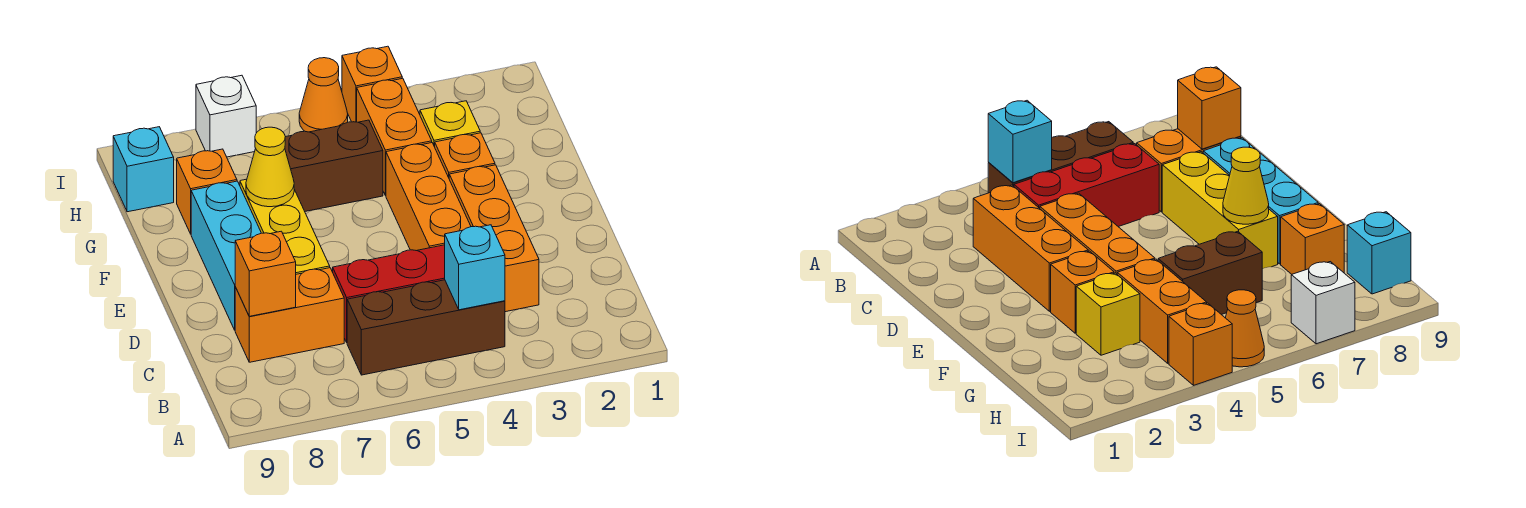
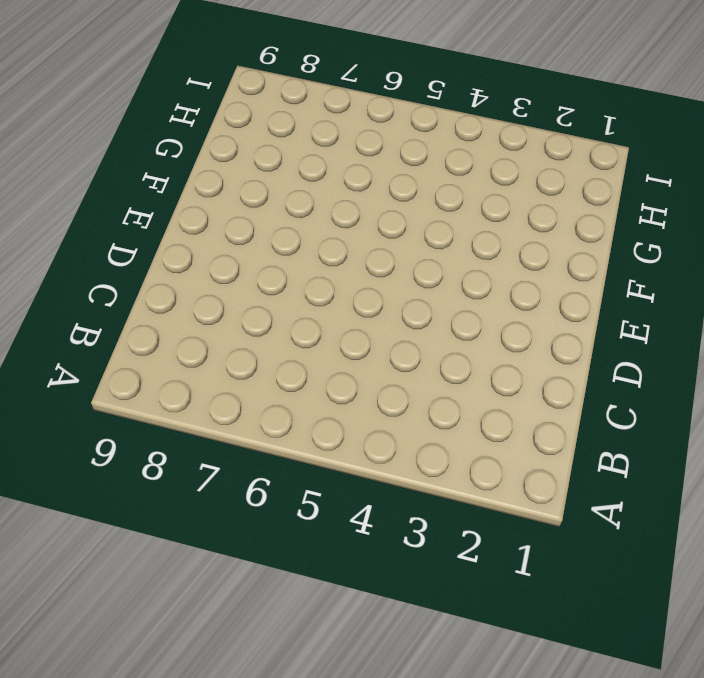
none -> brown 1x3 brick [347,280,505,375]
none -> orange 1x3 brick [449,165,539,312]
none -> red 1x3 brick [333,245,445,342]

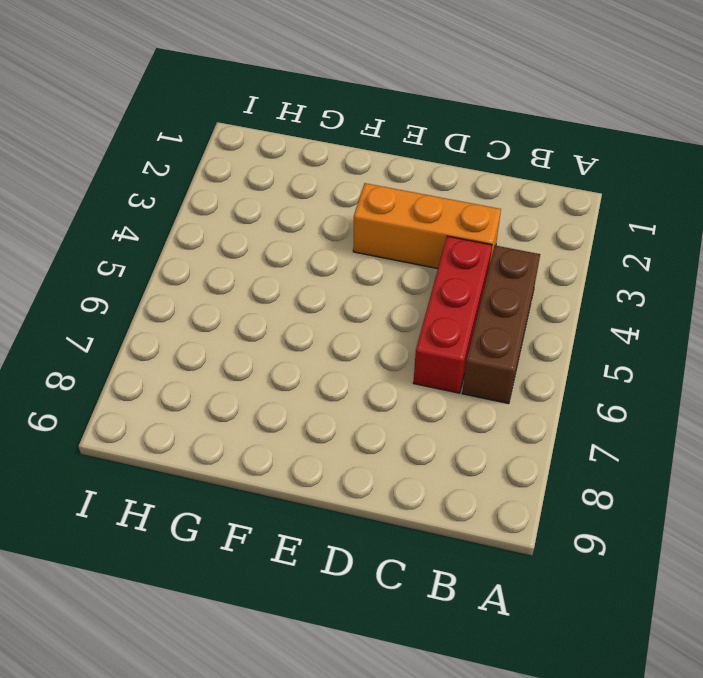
none -> orange 1x2 brick [235,268,344,362]
none -> orange 1x3 brick [386,143,471,251]
none -> yellow 1x3 brick [240,179,330,274]

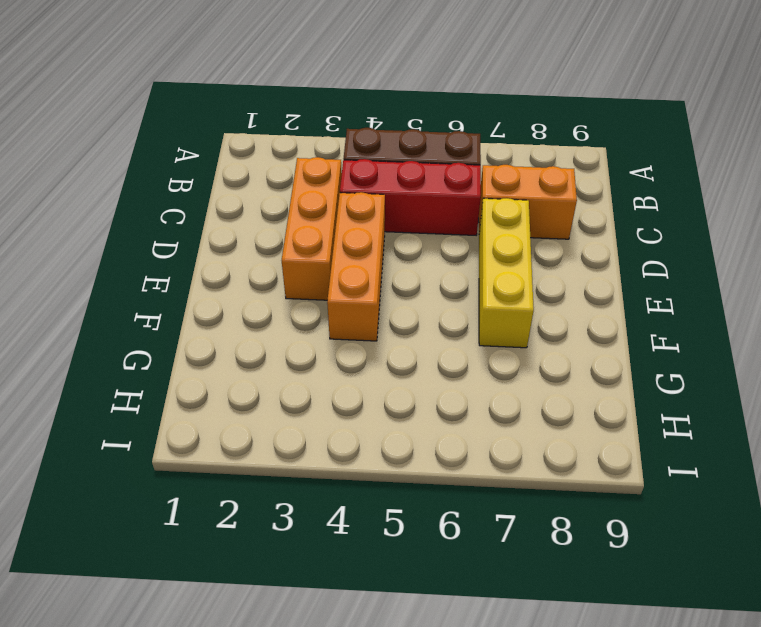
none -> cyan 1x3 brick [191,181,261,330]
none -> orange 1x1 brick [435,133,495,177]
none -> yellow 1x1 brick [420,101,480,147]

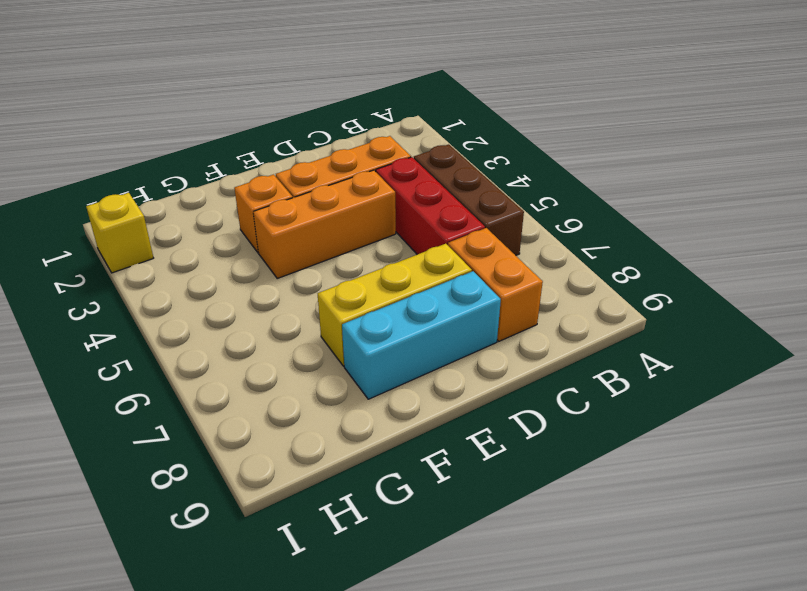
yellow 1x1 brick [86,193,153,273] -> yellow 1x1 brick moved to [420,101,480,147]
none -> orange 1x2 brick [357,78,432,196]
none -> brown 1x2 brick [285,120,383,211]
none -> orange 1x1 brick [177,149,237,234]

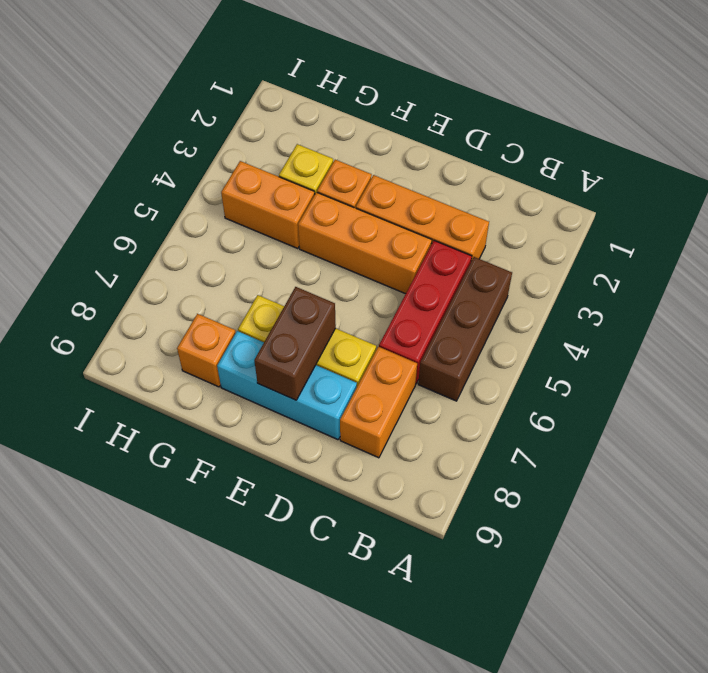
brown 1x2 brick [254,287,336,400] -> brown 1x2 brick moved to [285,120,383,211]
none -> cyan 1x1 brick [113,127,174,212]
none -> orange 1x1 brick [342,46,402,122]
none -> orange 1x1 cone [299,58,348,132]

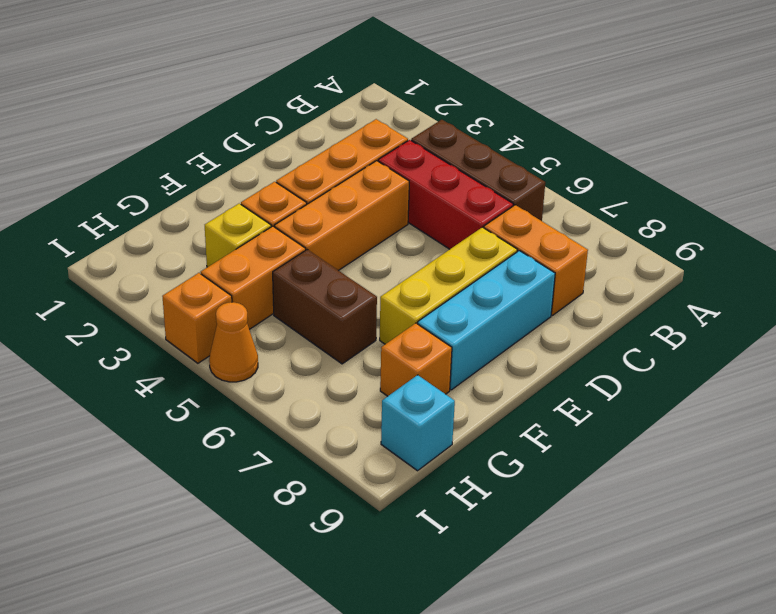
none -> white 1x1 brick [196,75,256,157]
none -> cyan 1x1 brick [445,225,505,310]
none -> orange 1x1 brick [235,231,296,316]

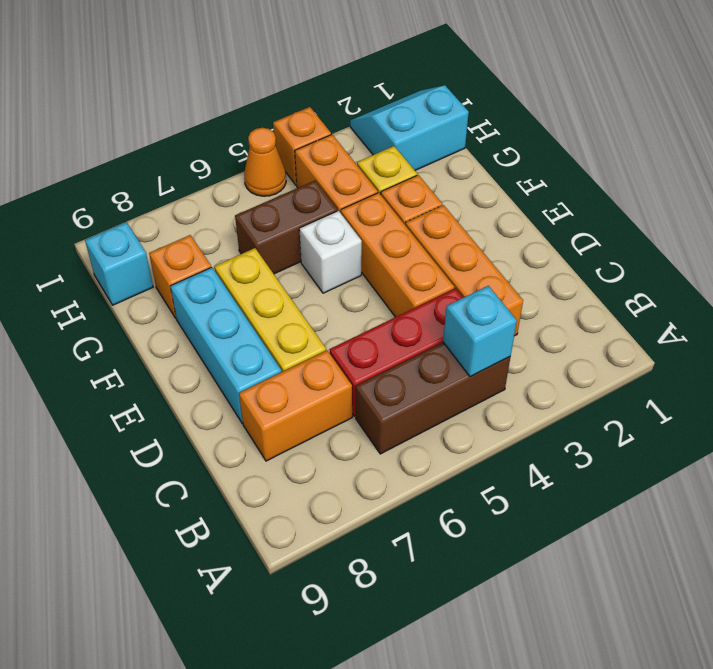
white 1x1 brick [299,211,362,293] -> white 1x1 brick moved to [196,75,256,157]
cyan 2x2 slope [350,85,469,170] -> none
none -> orange 1x1 brick [235,231,296,316]
none -> yellow 1x1 cone [246,127,294,207]

